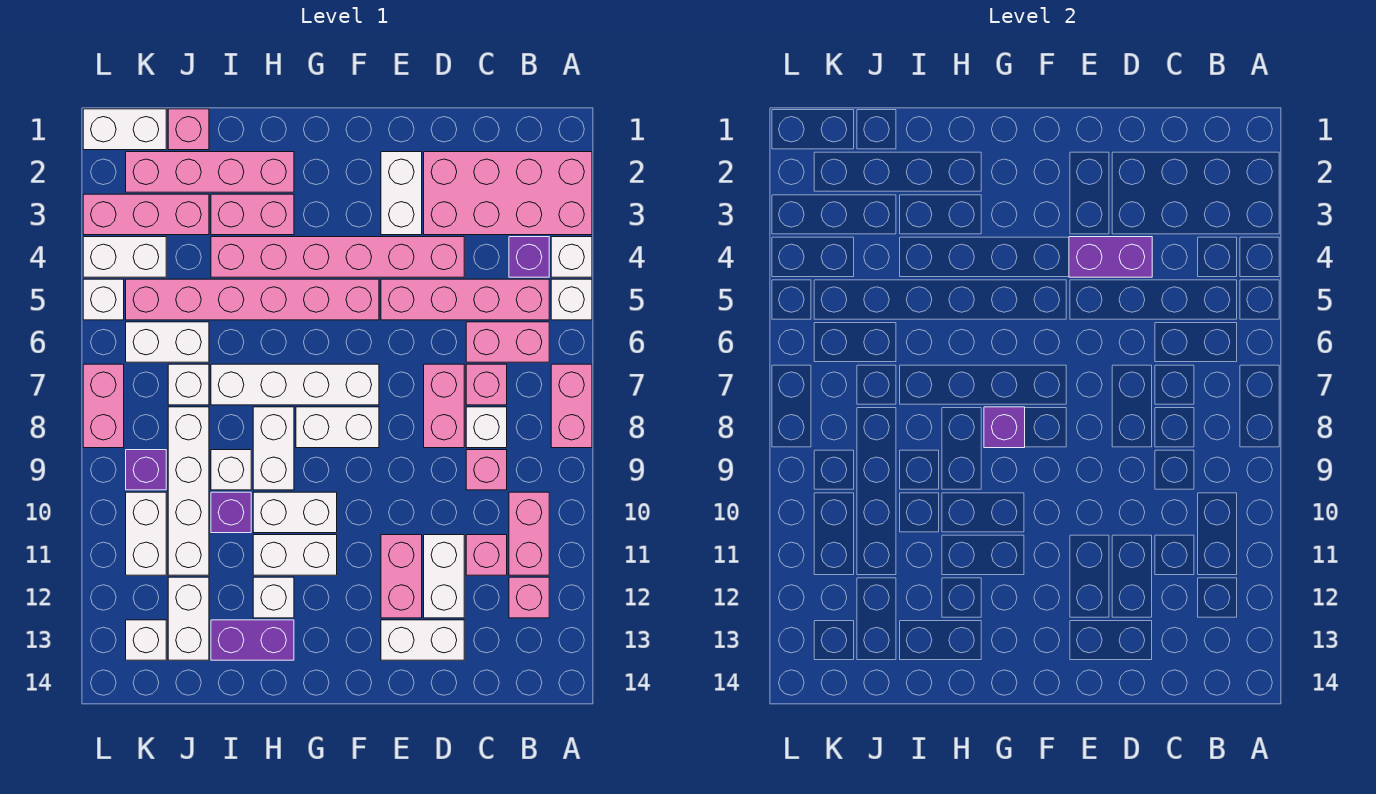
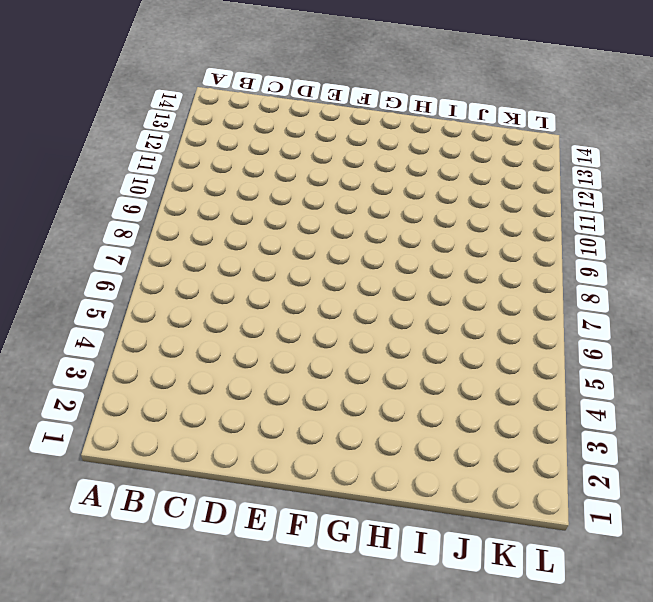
none -> pink 2x4 brick [424,152,592,235]
none -> white 1x1 brick [551,237,592,277]
none -> white 1x1 brick [551,279,592,320]
none -> pink 1x2 brick [551,364,592,448]

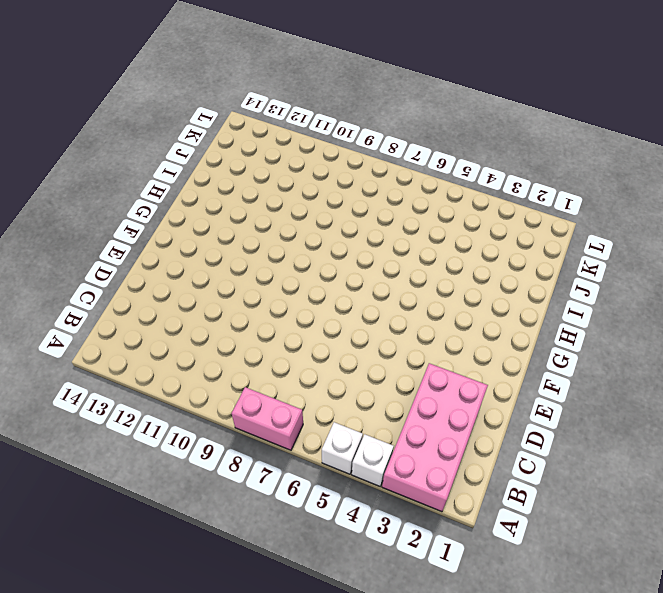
none -> purple 1x1 brick [509,237,549,277]
none -> pink 1x4 brick [381,279,549,320]
none -> pink 1x2 brick [466,322,549,362]
none -> pink 1x2 brick [509,492,549,575]

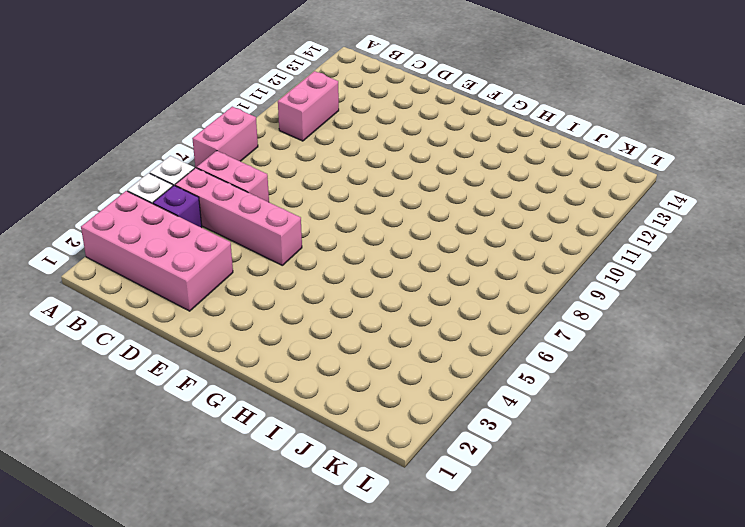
none -> pink 1x1 brick [509,577,549,618]
none -> pink 1x1 brick [466,364,507,405]
none -> white 1x1 brick [466,407,507,448]
none -> pink 1x1 brick [466,450,507,490]

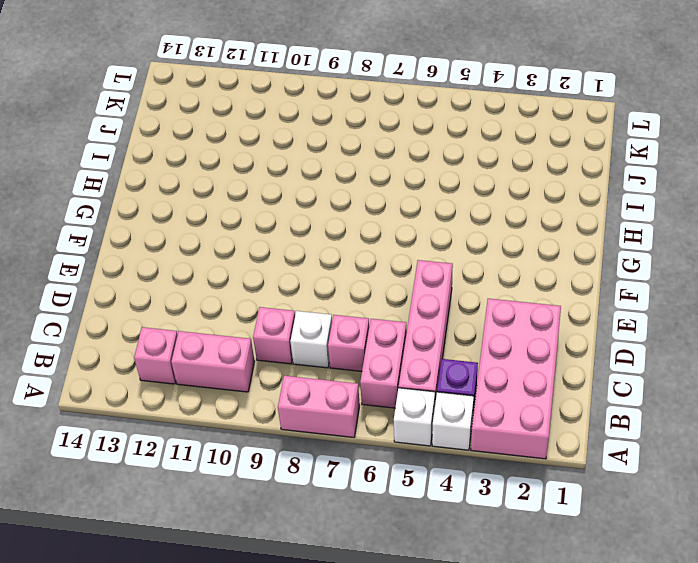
none -> pink 1x1 brick [466,535,507,575]
none -> pink 1x6 brick [211,237,464,277]
none -> pink 1x2 brick [424,364,464,448]
none -> white 1x2 brick [424,535,464,618]

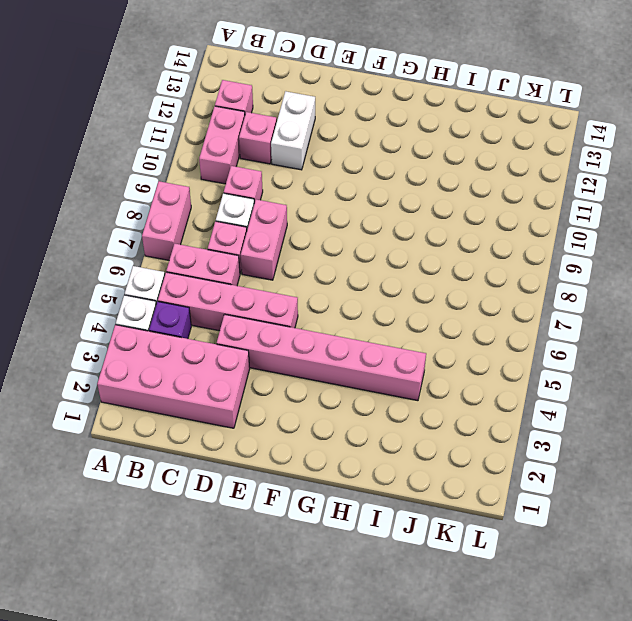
none -> white 1x2 brick [381,620,464,660]
none -> white 1x2 brick [381,152,422,235]
none -> pink 1x2 brick [381,535,422,618]
none -> pink 1x6 brick [126,279,379,320]

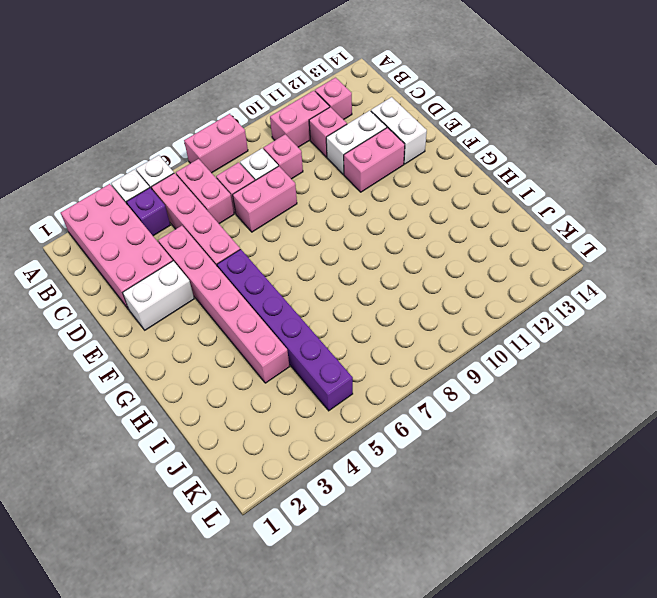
purple 1x6 brick [217,249,353,411] -> pink 1x6 brick [126,279,379,320]
none -> white 1x4 brick [211,364,379,405]
none -> white 1x2 brick [296,407,379,448]
none -> white 1x2 brick [253,492,337,533]
none -> white 1x2 brick [253,535,337,575]

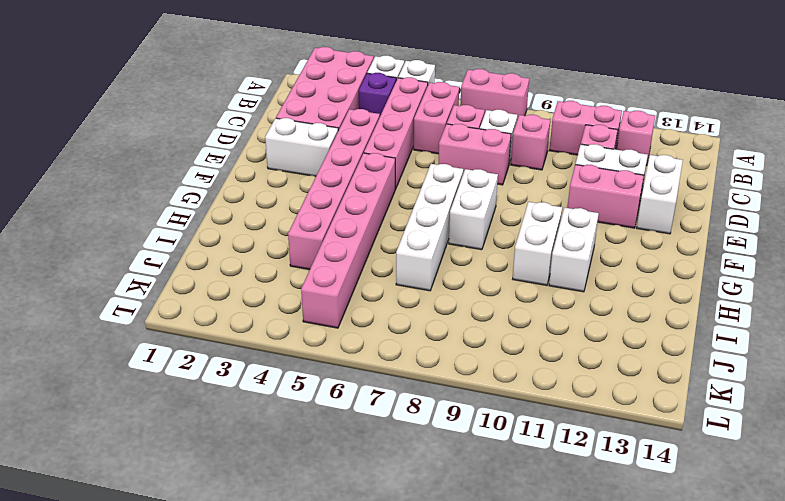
none -> pink 1x4 brick [126,152,294,192]
none -> pink 1x2 brick [211,194,294,235]
none -> white 1x2 brick [253,407,294,490]
none -> white 1x1 brick [253,577,294,618]

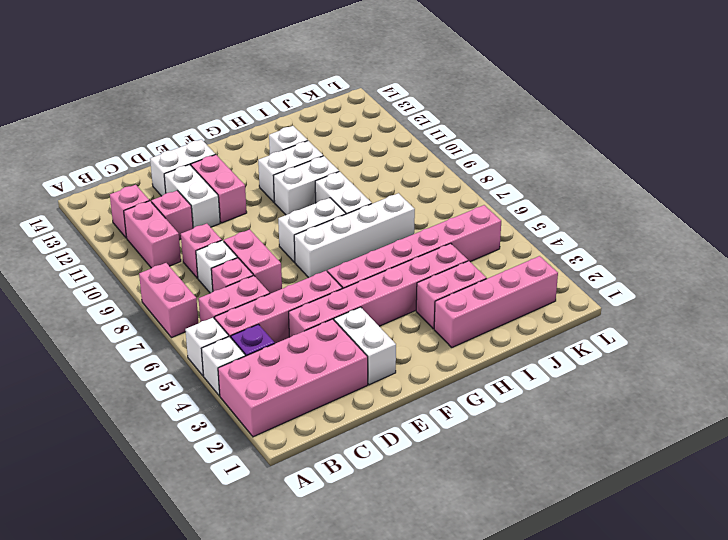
none -> purple 1x2 brick [211,620,294,660]
none -> white 1x1 brick [211,450,251,490]
none -> purple 1x1 brick [211,492,251,533]
none -> pink 1x1 brick [168,109,209,150]

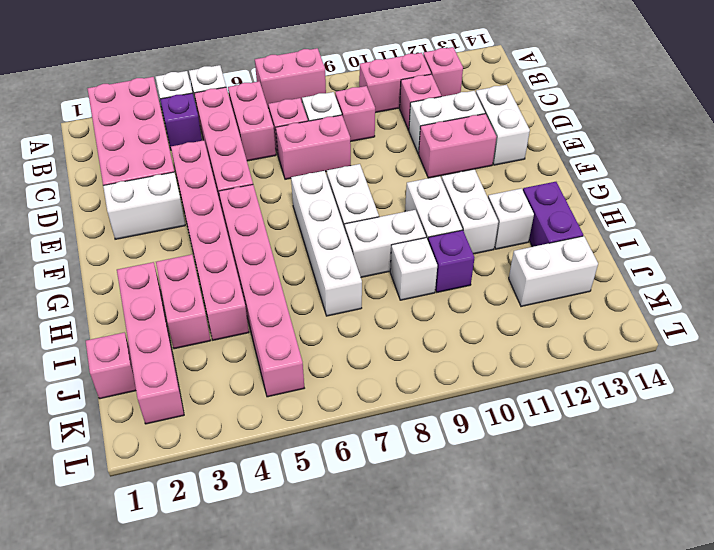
none -> pink 1x3 brick [83,194,209,235]
none -> white 1x2 brick [126,322,209,362]
none -> white 1x1 brick [168,364,209,405]
none -> white 1x4 brick [168,407,209,575]

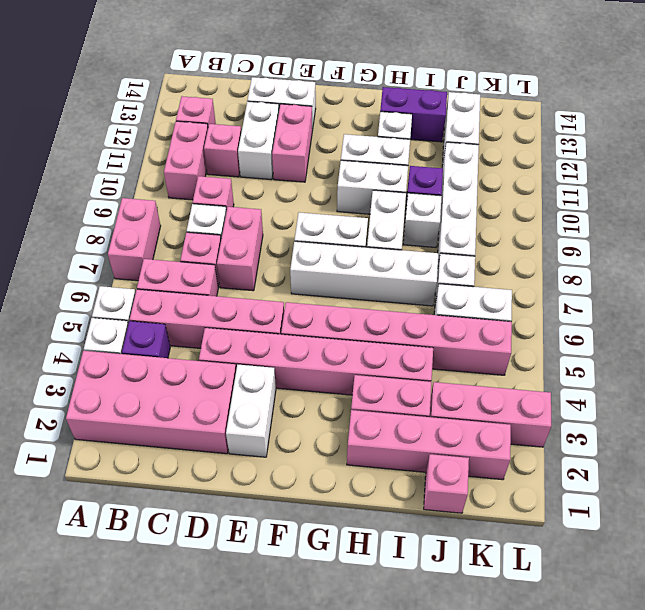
none -> white 1x2 brick [83,109,166,150]
none -> white 1x2 brick [83,237,166,277]
none -> purple 1x1 brick [126,450,166,490]
none -> white 1x2 brick [126,492,166,575]

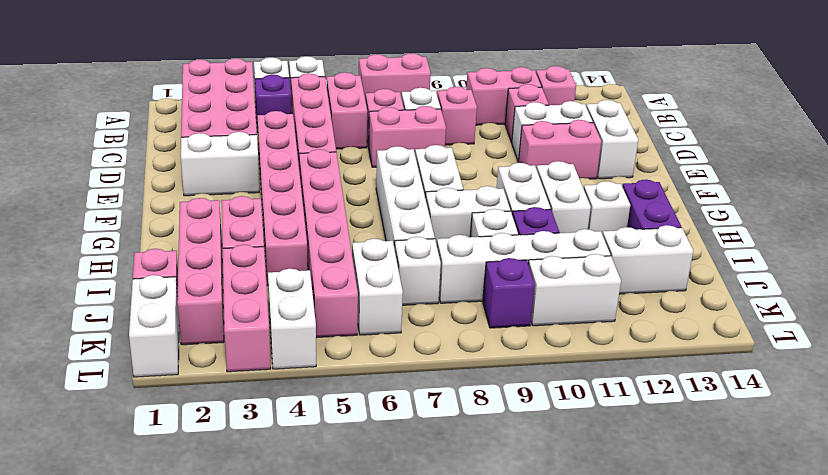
none -> white 1x1 brick [126,620,166,660]
none -> white 1x1 brick [83,279,124,320]
none -> pink 1x2 brick [83,364,124,448]
none -> purple 1x2 brick [1069,237,1152,277]

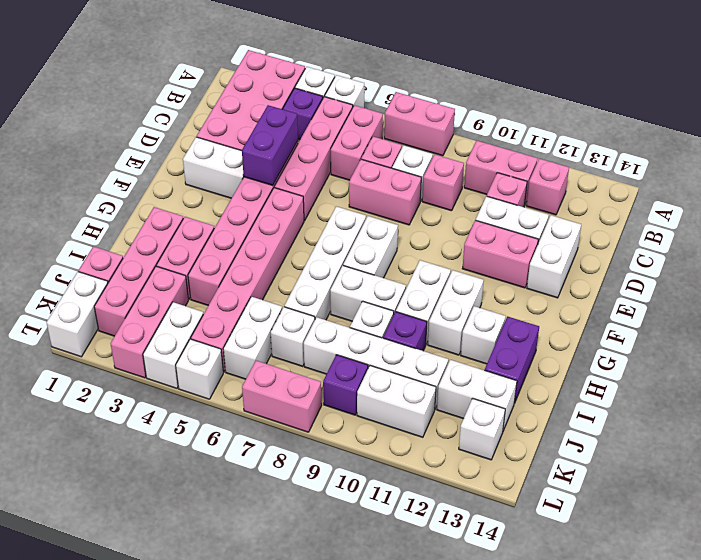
none -> purple 1x1 brick [984,407,1025,448]

